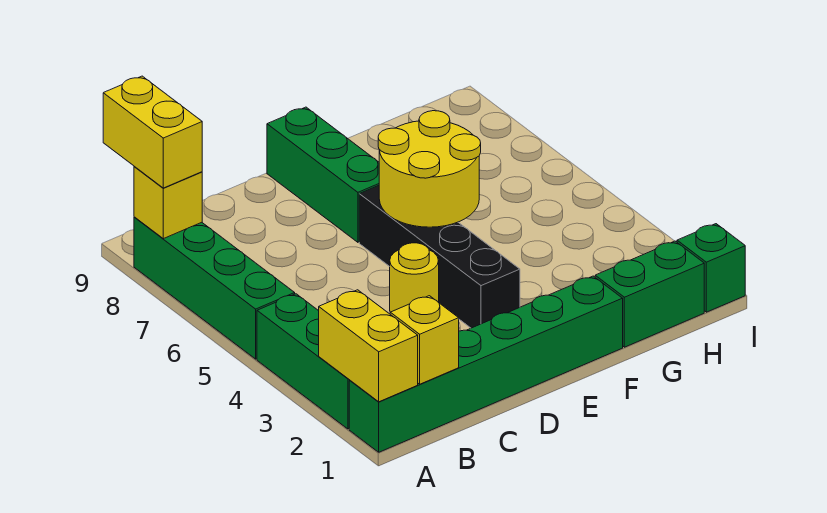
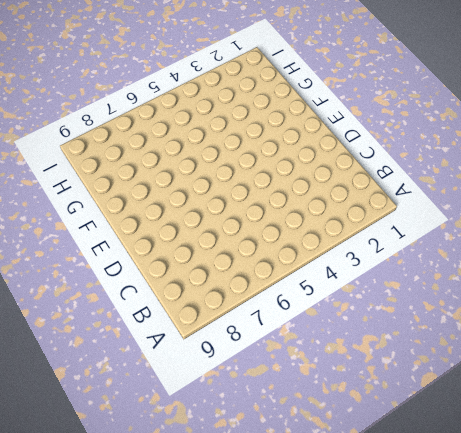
none -> green 1x6 brick [349,276,623,452]
none -> green 1x3 brick [257,294,350,429]
none -> green 1x4 brick [134,217,295,359]

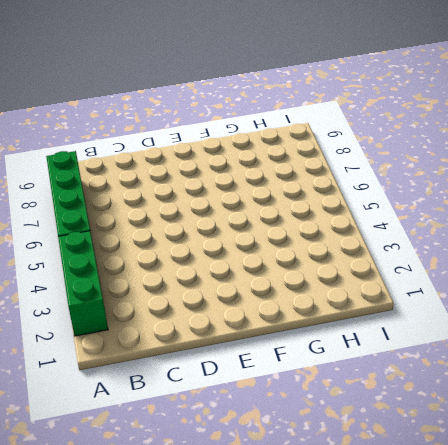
none -> green 1x6 brick [349,276,623,452]
none -> yellow 1x1 round brick [390,243,439,312]
none -> black 1x4 brick [359,185,520,328]

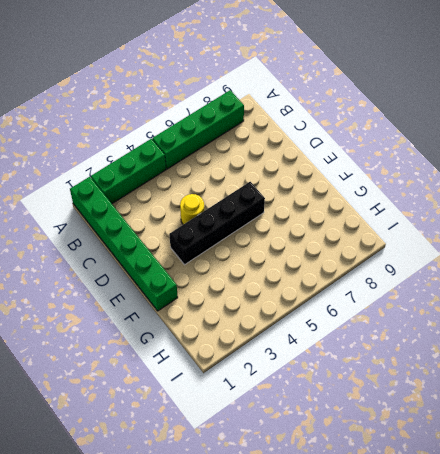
none -> green 1x3 brick [267,107,379,242]
none -> green 1x2 brick [595,241,704,347]
none -> green 1x1 brick [677,224,745,312]

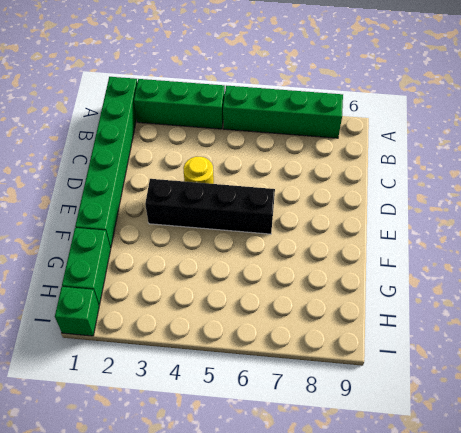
none -> green 1x3 brick [267,107,379,242]
none -> yellow 1x2 brick [319,290,418,402]
none -> yellow 1x1 brick [134,166,202,239]

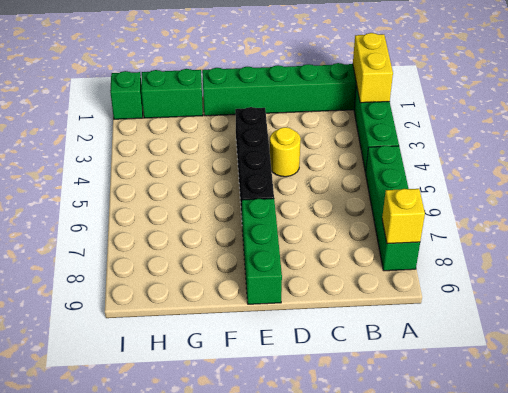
none -> yellow 1x1 brick [390,296,459,384]
none -> yellow 2x2 round brick [378,111,481,227]
none -> yellow 1x2 brick [103,76,202,188]

